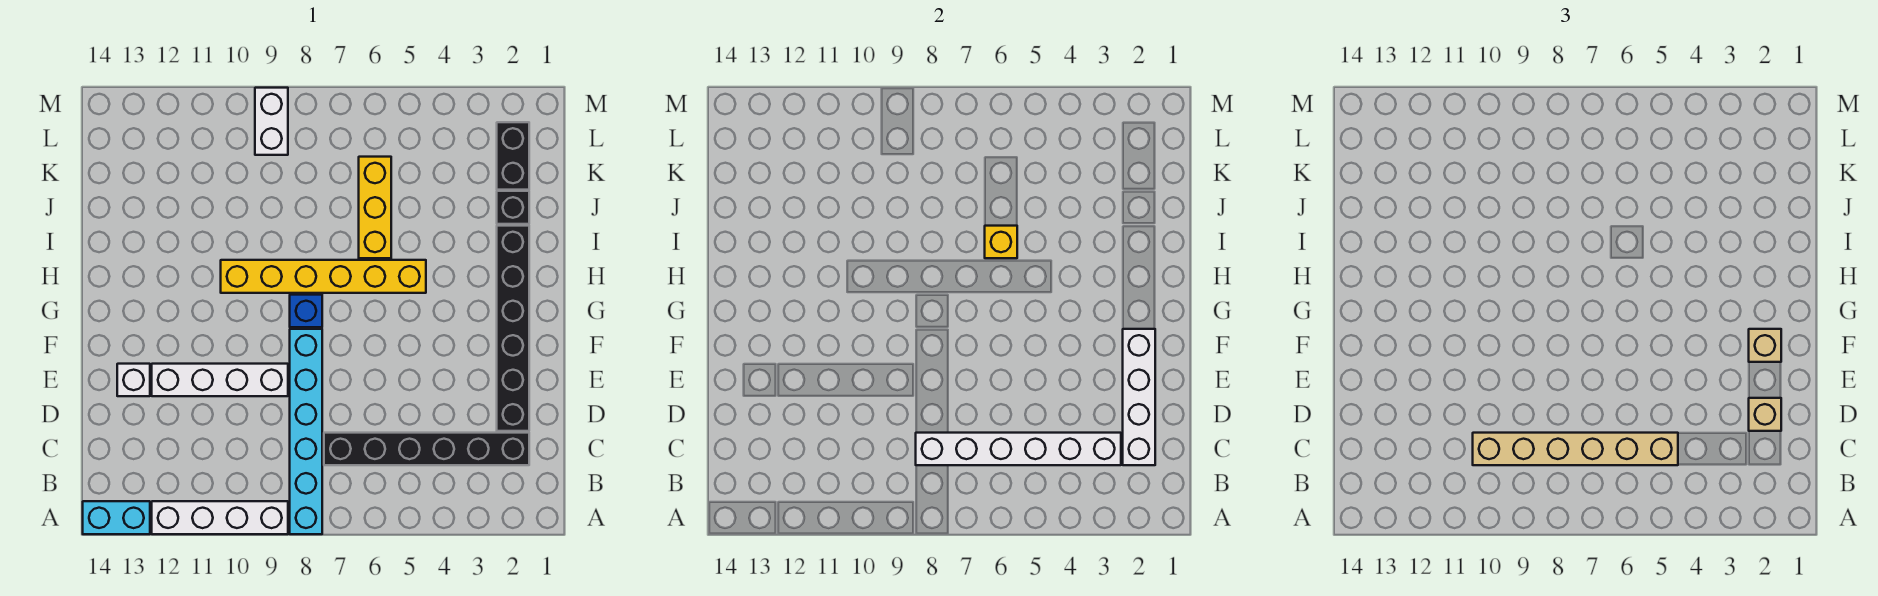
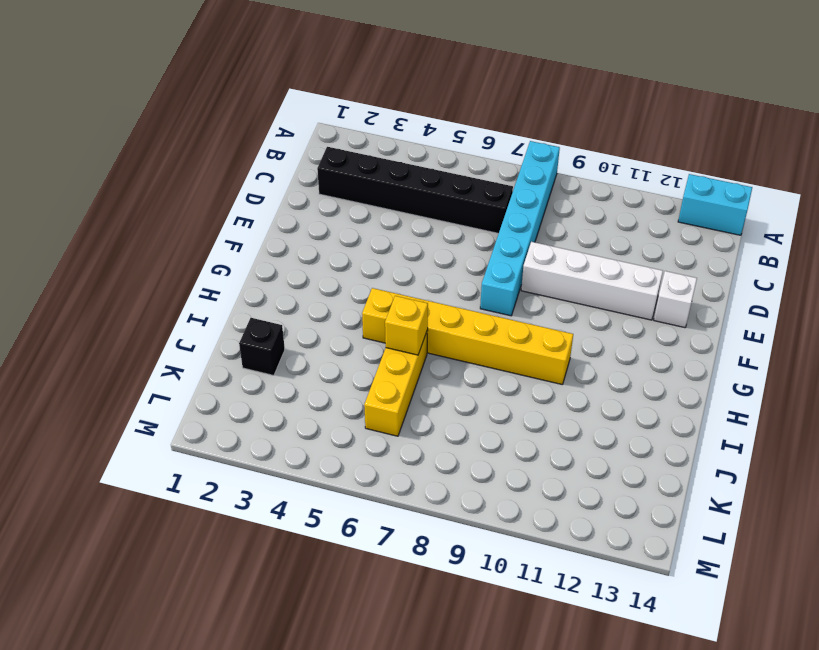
none -> white 1x4 brick [152,501,288,534]
none -> black 1x6 brick [497,226,529,431]
none -> blue 1x1 brick [290,295,322,327]

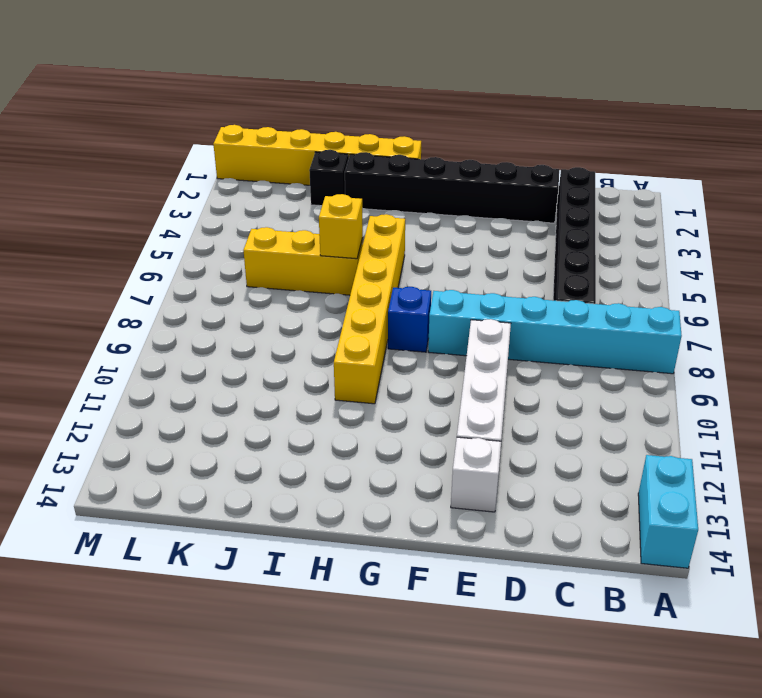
yellow 1x6 brick [213,125,421,185] -> none
none -> white 1x4 brick [152,501,288,534]
none -> black 1x2 brick [497,122,529,190]
none -> white 1x2 brick [255,88,288,155]

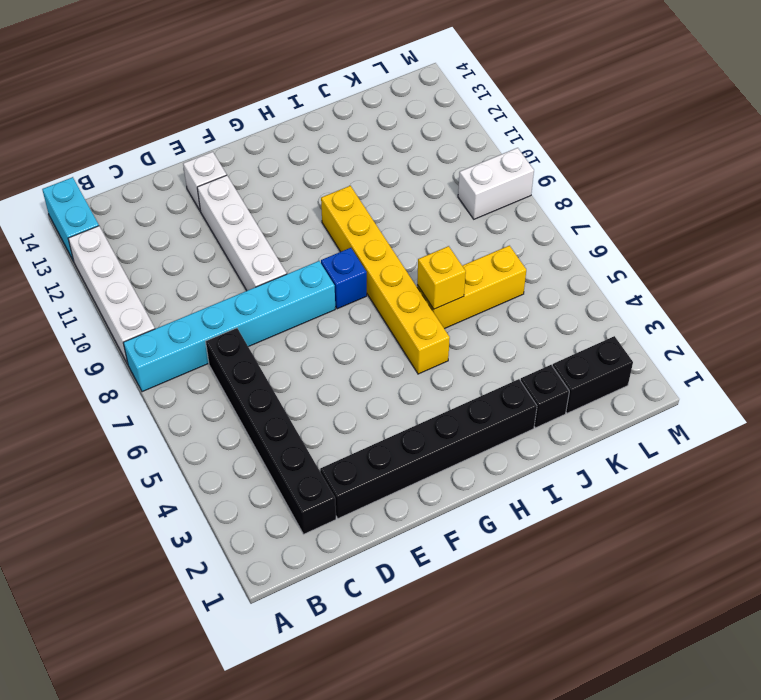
none -> white 1x4 brick [1123,329,1155,465]
none -> white 1x6 brick [916,433,1121,465]
none -> tan 1x6 brick [1473,433,1678,465]

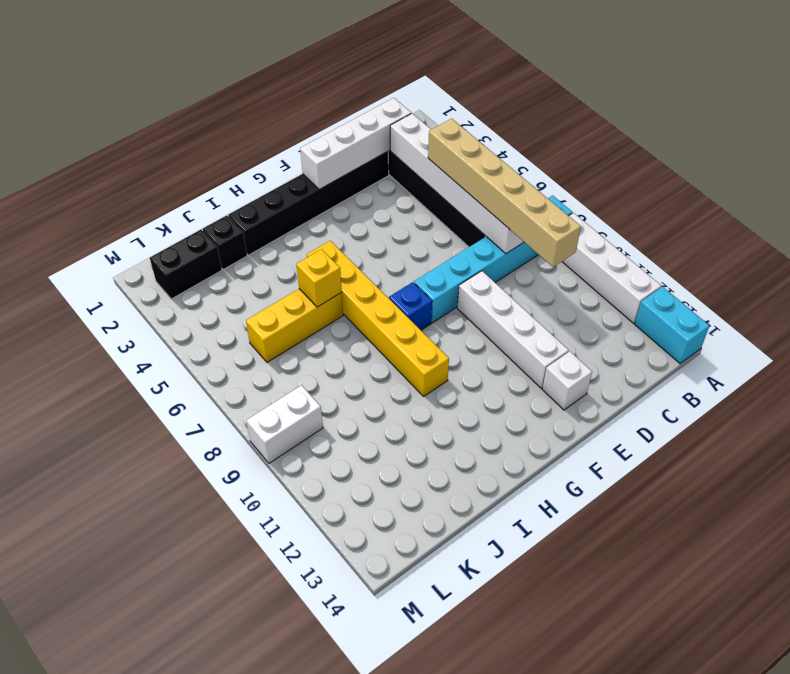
none -> tan 1x1 brick [1749,398,1781,431]
none -> tan 1x1 brick [1749,329,1781,362]

